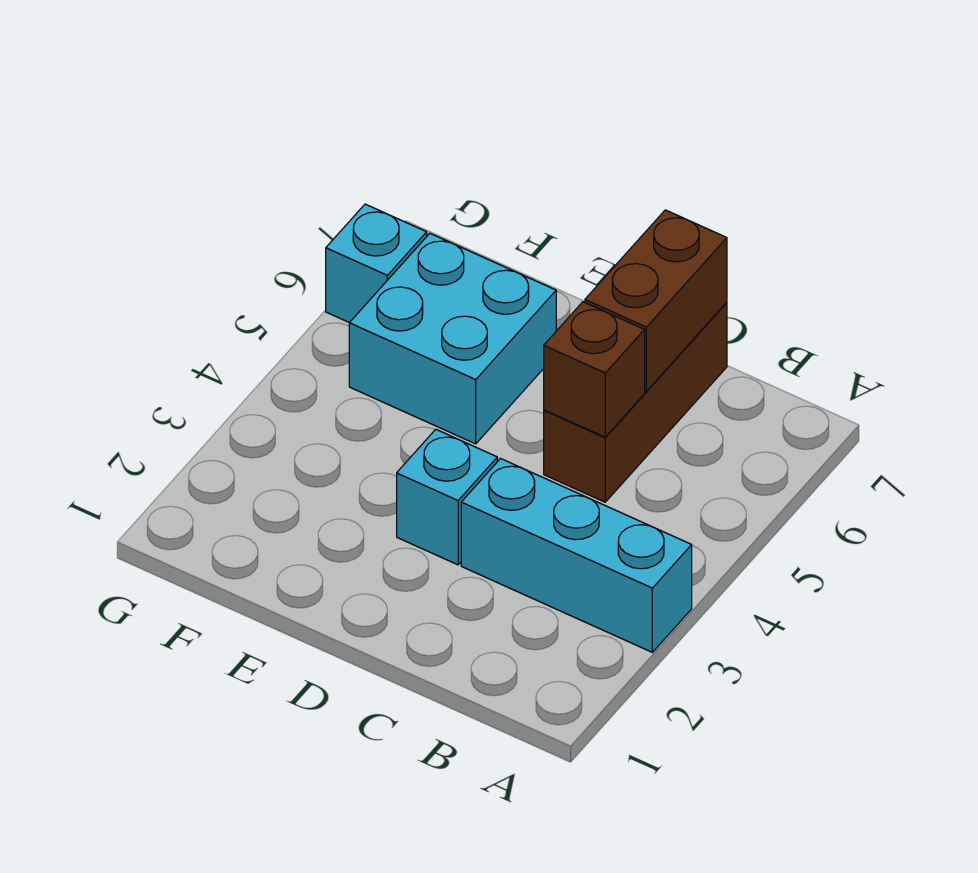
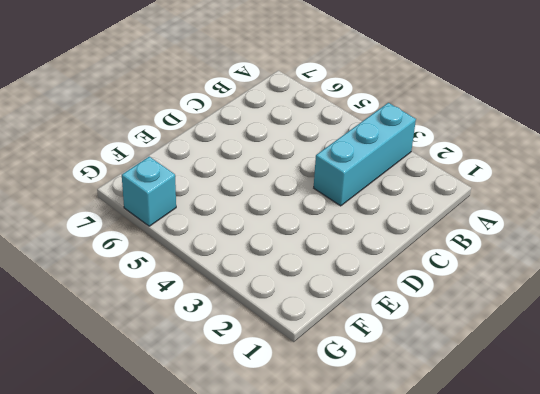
none -> brown 1x3 brick [544,302,727,502]
none -> cyan 1x1 brick [397,429,497,565]

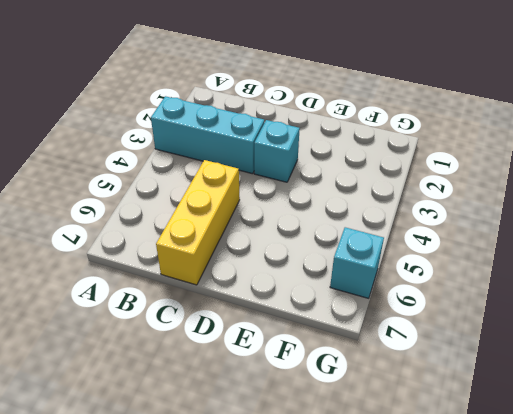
yellow 1x3 brick [156,160,240,285] -> brown 1x3 brick [544,302,727,502]
none -> cyan 2x2 brick [349,234,556,444]
none -> brown 1x1 brick [544,302,645,437]

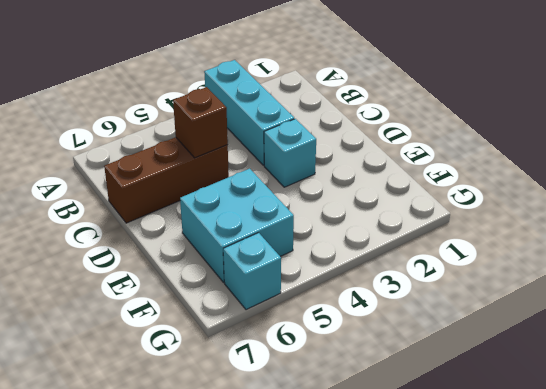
none -> brown 1x2 brick [585,210,727,391]

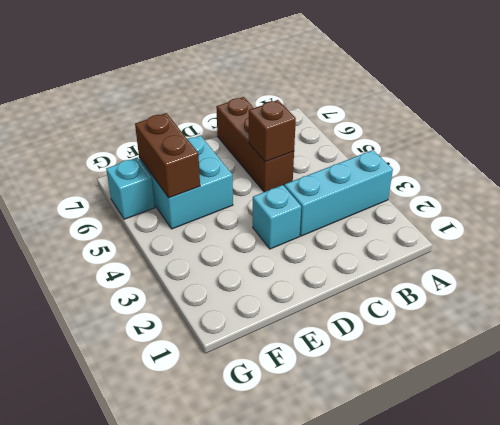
brown 1x2 brick [135,113,200,198] -> brown 1x2 brick moved to [585,210,727,391]

